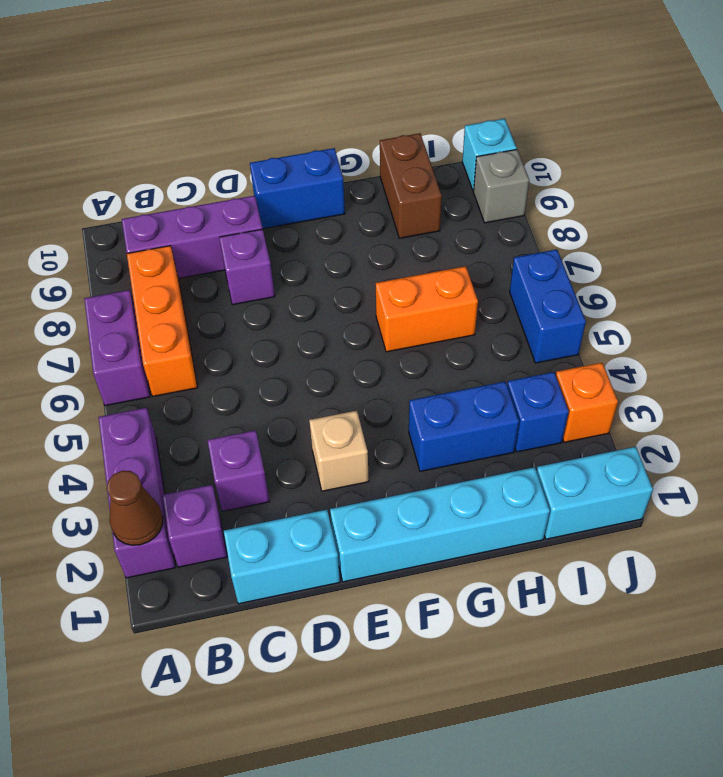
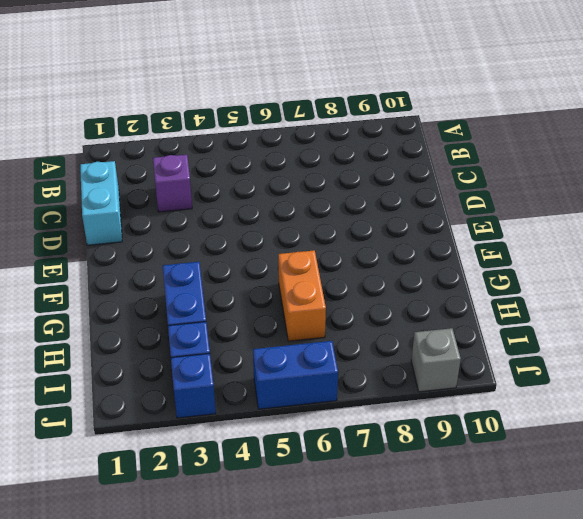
blue 1x1 brick [171,354,216,418] -> orange 1x1 brick [556,363,618,442]
none -> purple 1x3 brick [99,408,176,578]
none -> purple 1x2 brick [84,290,150,406]
none -> purple 1x1 brick [162,485,227,567]

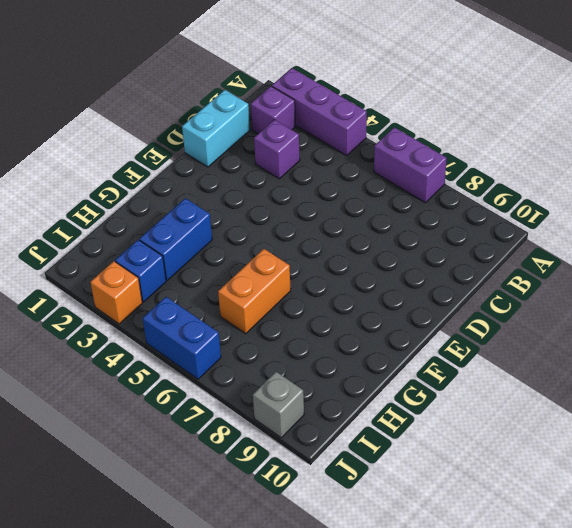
none -> orange 1x3 brick [127,246,198,396]
none -> purple 1x3 brick [122,196,263,279]
none -> purple 1x1 brick [219,229,275,305]

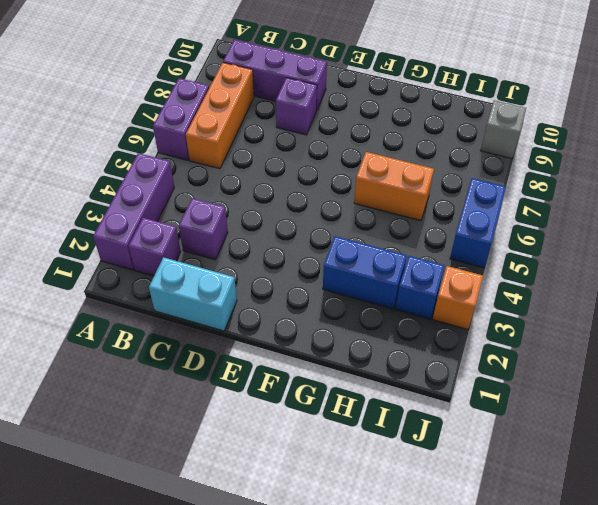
none -> cyan 1x4 brick [330,467,550,582]
none -> tan 1x1 brick [309,411,369,491]
none -> blue 1x2 brick [250,148,345,229]

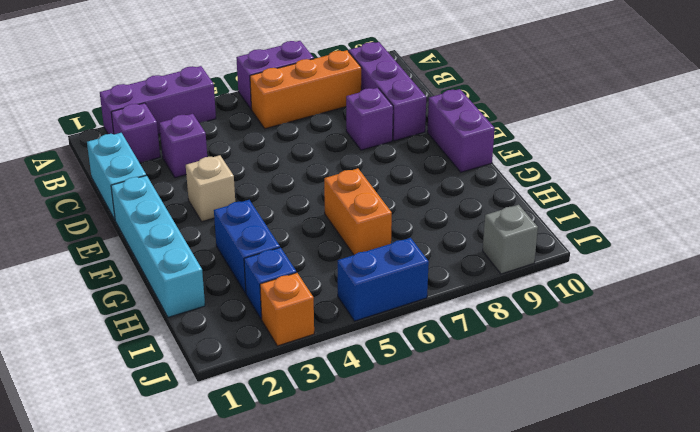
purple 1x2 brick [427,89,495,172] -> blue 1x2 brick [250,148,345,229]
none -> brown 1x2 brick [380,133,442,238]
none -> cyan 1x2 brick [536,447,653,539]
none -> cyan 1x1 brick [462,119,517,191]

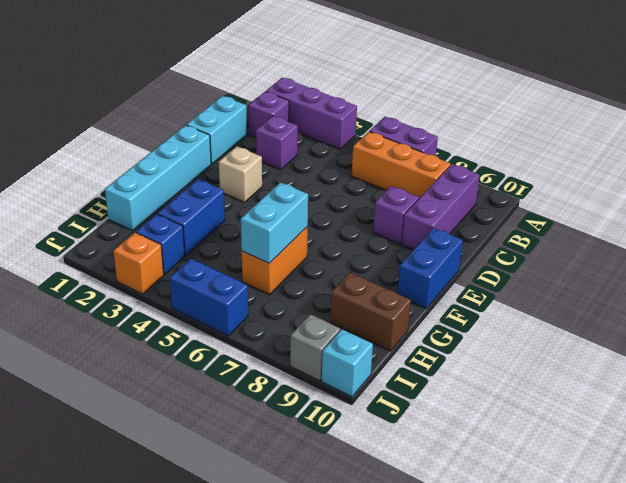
cyan 1x2 brick [241,182,308,263] -> cyan 1x2 brick moved to [536,447,653,539]
none -> brown 1x1 cone [107,471,163,545]

